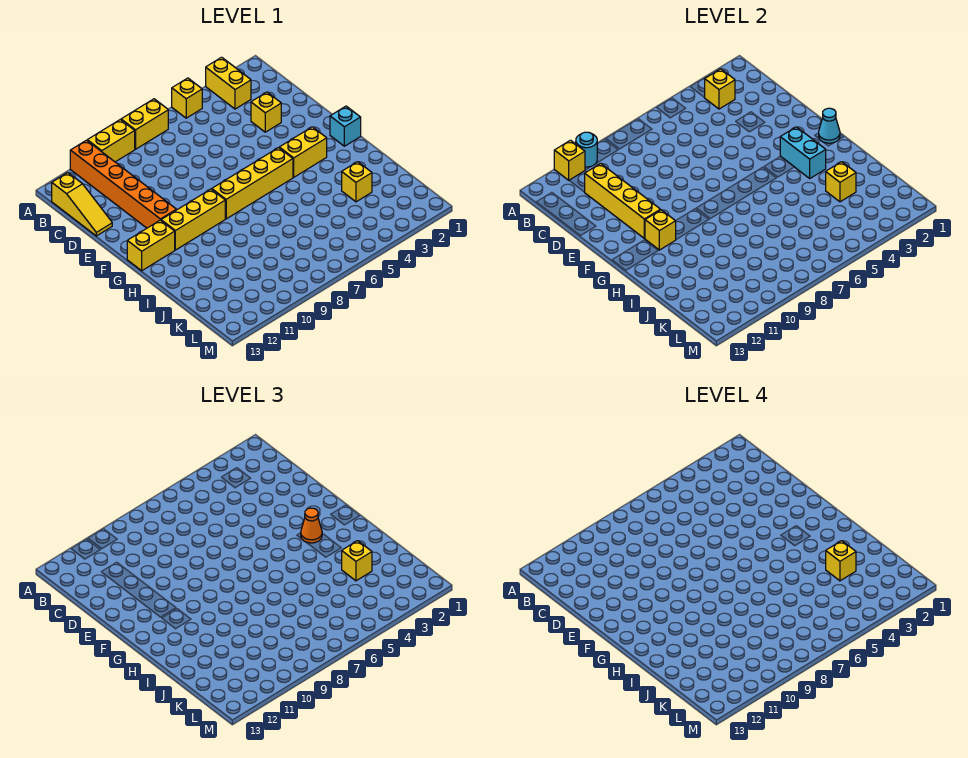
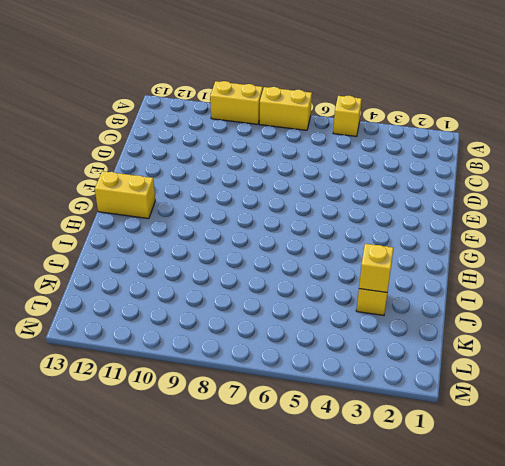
none -> yellow 1x2 brick [206,57,251,109]
none -> orange 1x6 brick [70,140,176,228]
none -> yellow 1x3 slope [52,173,112,236]

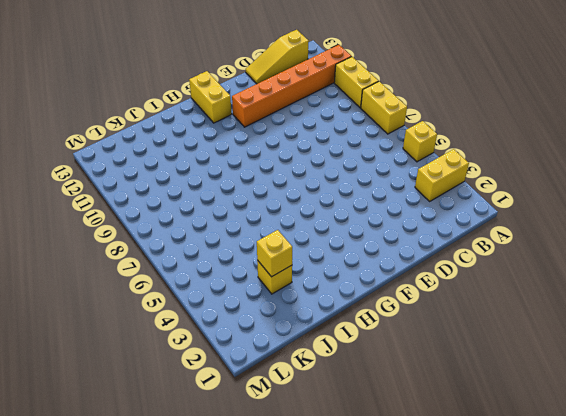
none -> yellow 1x1 brick [251,92,281,132]
none -> cyan 1x1 brick [330,106,361,146]
none -> yellow 1x2 brick [279,127,327,177]

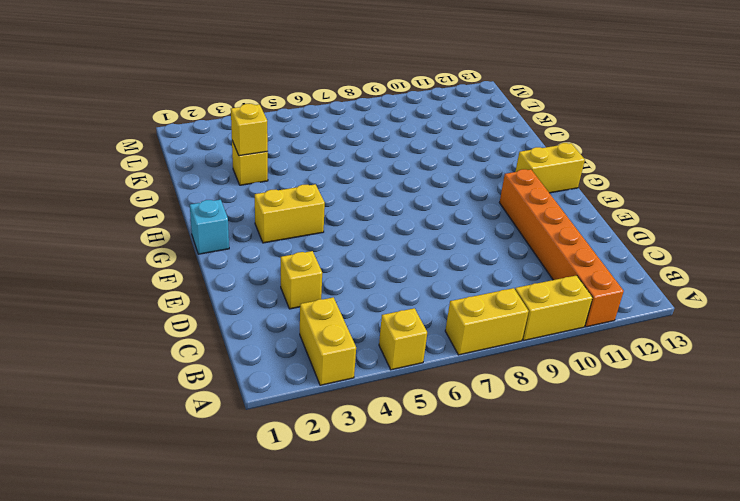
none -> yellow 1x3 slope [52,173,112,236]
none -> yellow 1x4 brick [212,148,293,219]
none -> yellow 1x3 brick [161,189,225,250]

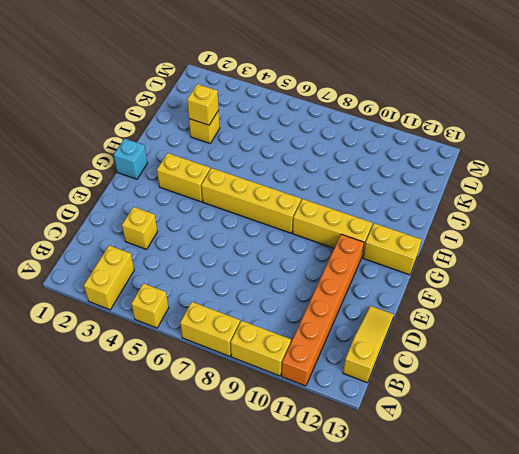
none -> cyan 1x1 round brick [576,132,597,167]
none -> yellow 1x1 brick [554,140,585,180]
none -> yellow 1x1 brick [705,69,735,109]

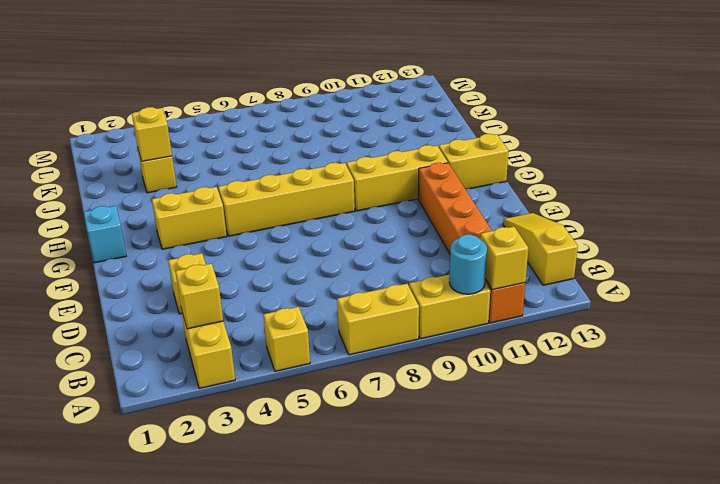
none -> yellow 1x4 brick [585,164,660,238]
none -> cyan 1x1 cone [819,108,840,143]
none -> cyan 1x2 brick [780,127,826,178]

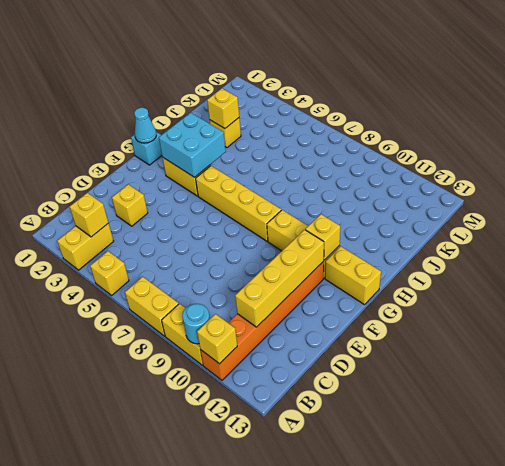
cyan 2x2 brick [159,113,226,177] -> cyan 1x2 brick [780,127,826,178]
none -> yellow 1x3 slope [52,173,112,236]
none -> orange 1x1 cone [301,508,322,543]
none -> yellow 1x1 brick [342,541,372,581]

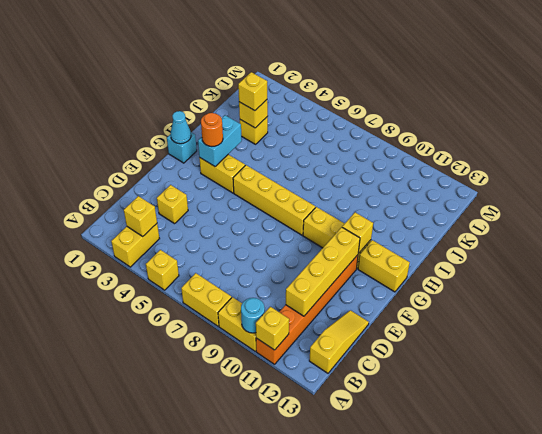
orange 1x1 round brick [201,113,223,146] -> orange 1x1 cone [301,508,322,543]
none -> yellow 1x1 brick [826,541,856,581]

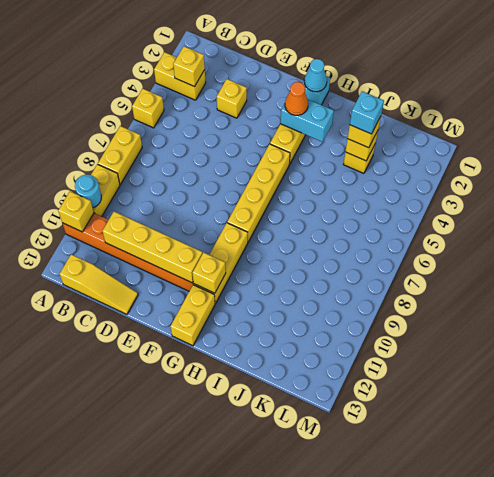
cyan 1x1 brick [350,91,384,134] -> yellow 1x1 brick [826,541,856,581]

